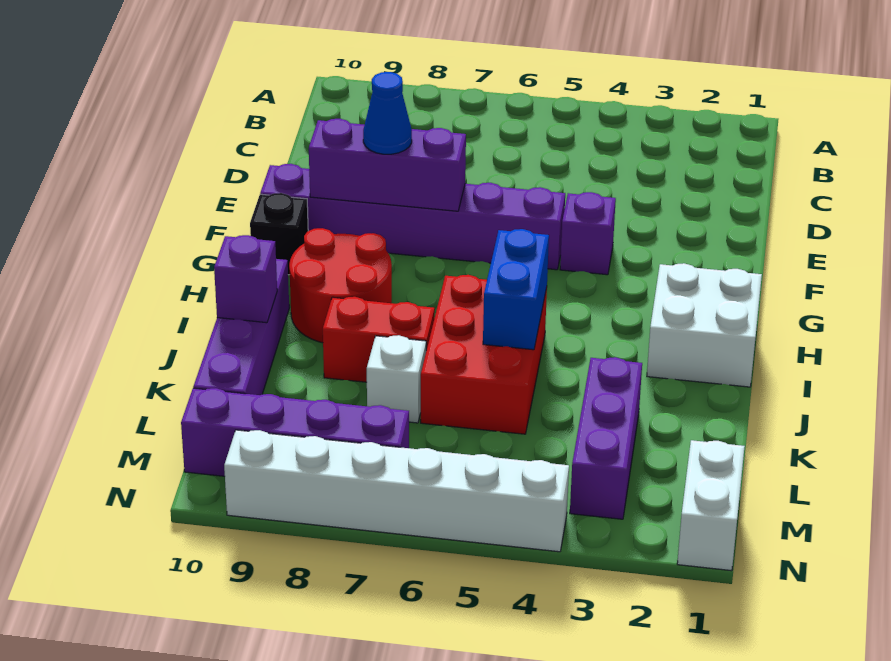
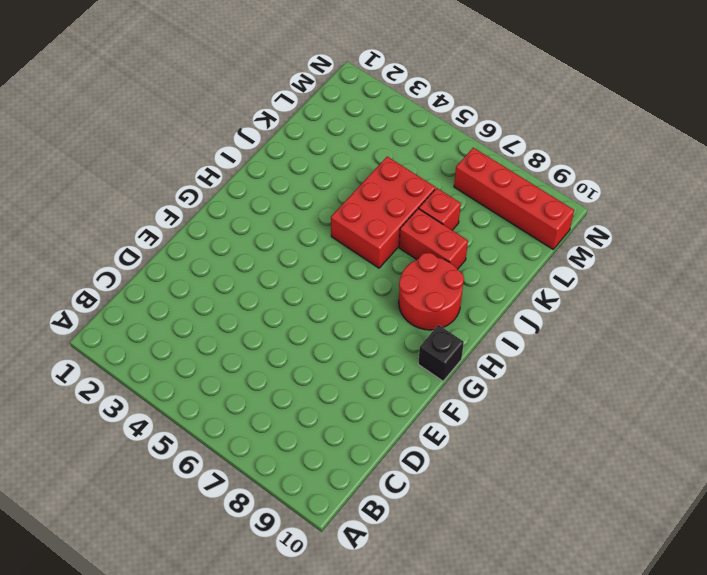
red 1x1 brick [419,188,461,230] -> white 1x1 brick [367,335,426,423]
red 1x4 brick [454,148,574,249] -> purple 1x4 brick [181,388,409,476]
none -> purple 1x1 brick [560,192,616,275]
none -> purple 1x6 brick [260,164,565,270]
none -> white 2x2 brick [647,263,762,387]

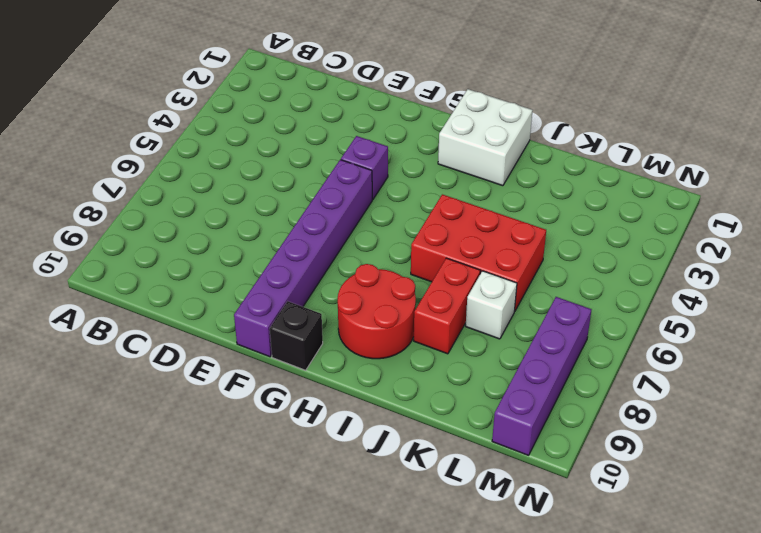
none -> purple 1x4 brick [193,259,289,395]
none -> purple 1x3 brick [570,357,642,519]
none -> white 1x2 brick [677,440,745,571]

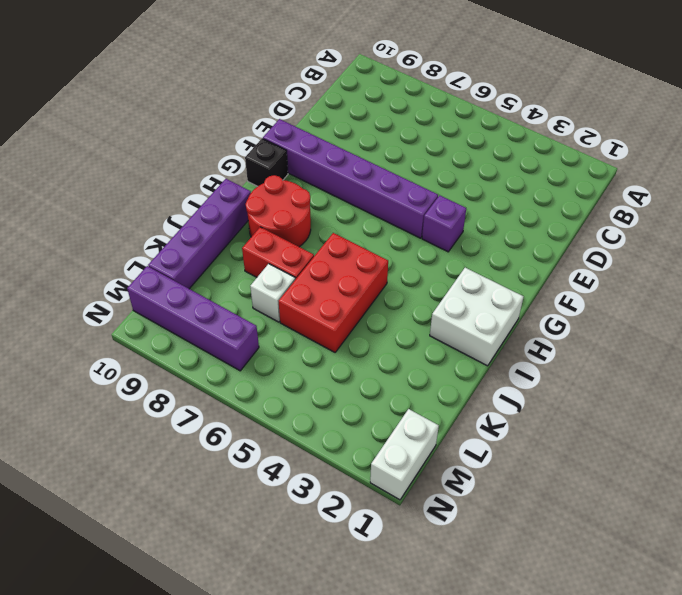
none -> purple 1x3 brick [570,357,642,519]
none -> white 1x6 brick [224,430,569,552]
none -> purple 1x3 brick [309,119,466,211]

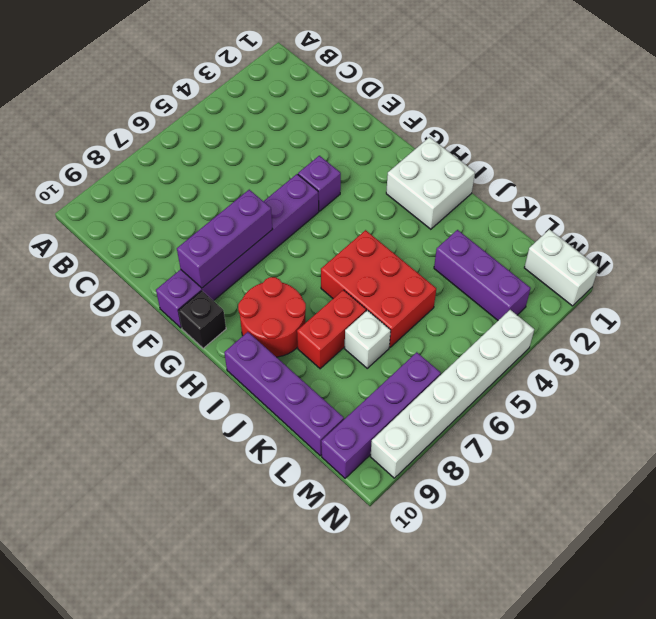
none -> blue 1x2 brick [483,229,549,350]
none -> purple 1x1 brick [214,235,277,323]
none -> blue 1x1 cone [363,72,412,154]

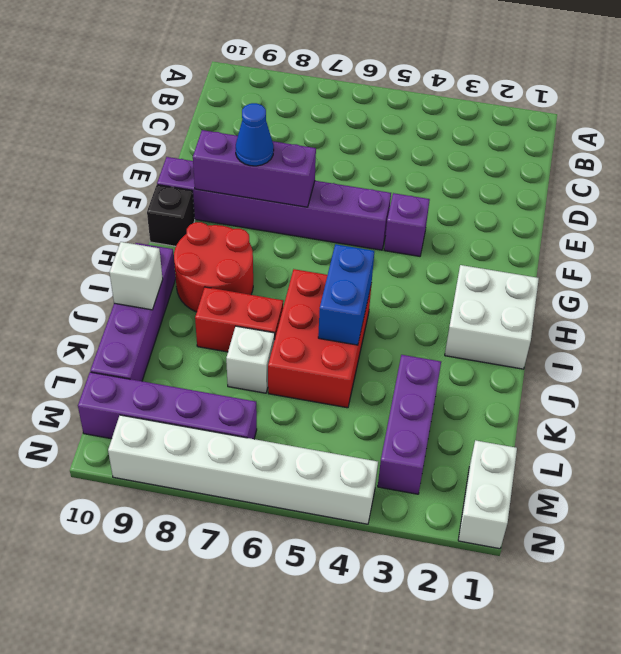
white 1x1 brick [110,242,163,310] -> purple 1x1 brick [214,235,277,323]

